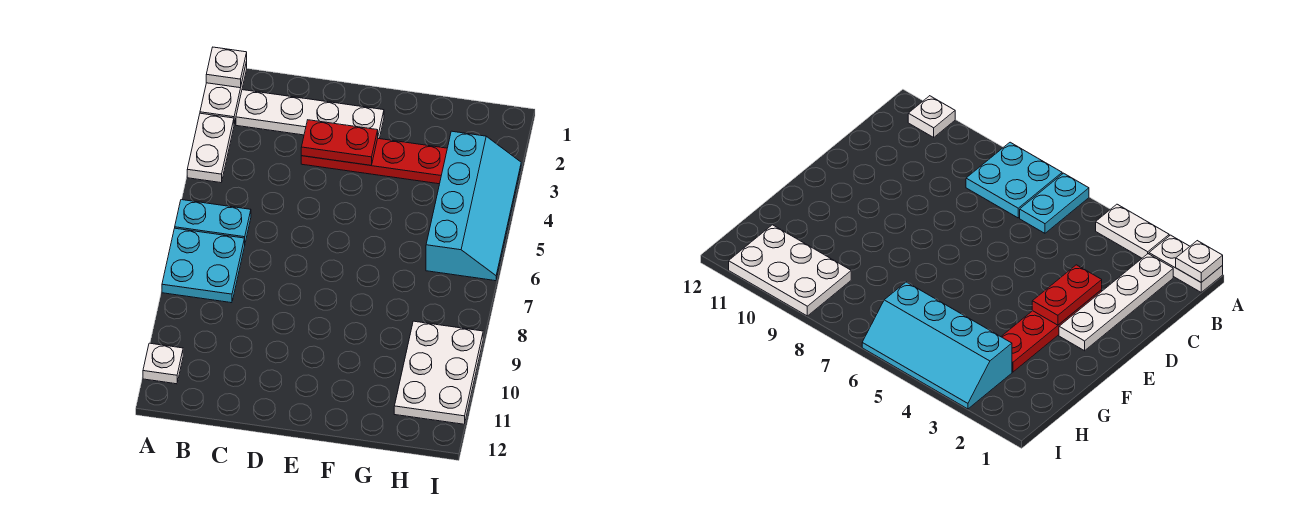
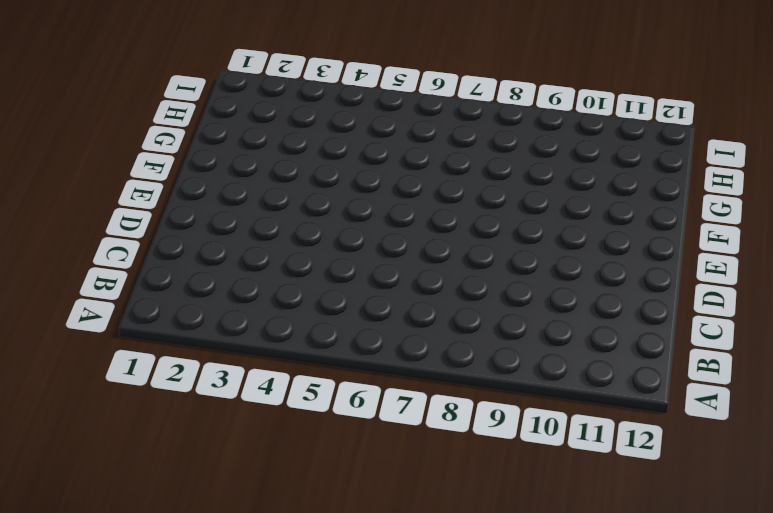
none -> white 1x2 plate [200,62,247,124]
none -> white 1x2 plate [187,113,234,183]

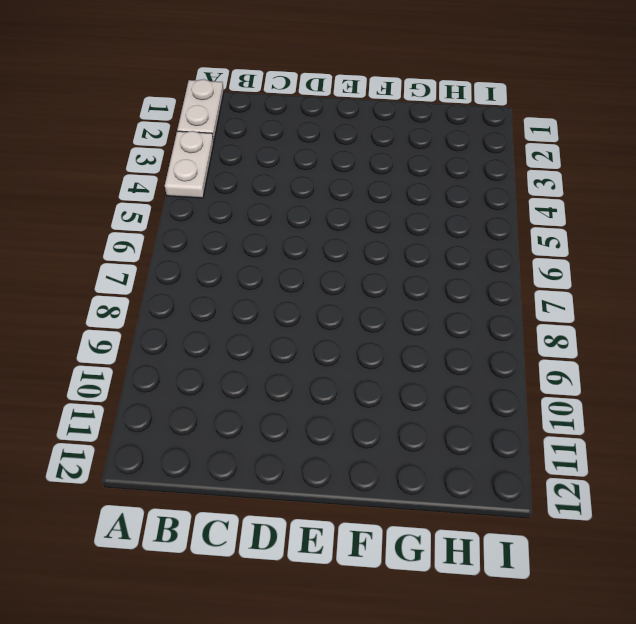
none -> cyan 1x2 plate [175,200,251,242]
none -> cyan 2x2 plate [162,228,245,303]

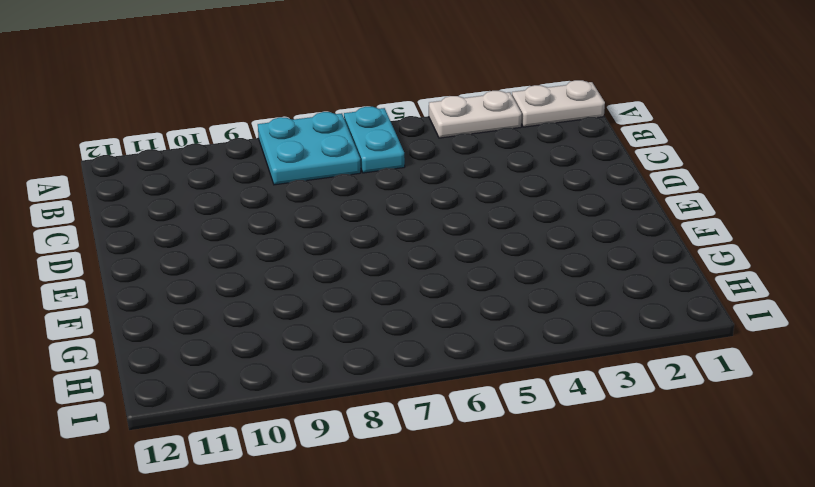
none -> white 1x1 plate [143,343,183,384]
none -> white 1x4 plate [236,90,384,139]

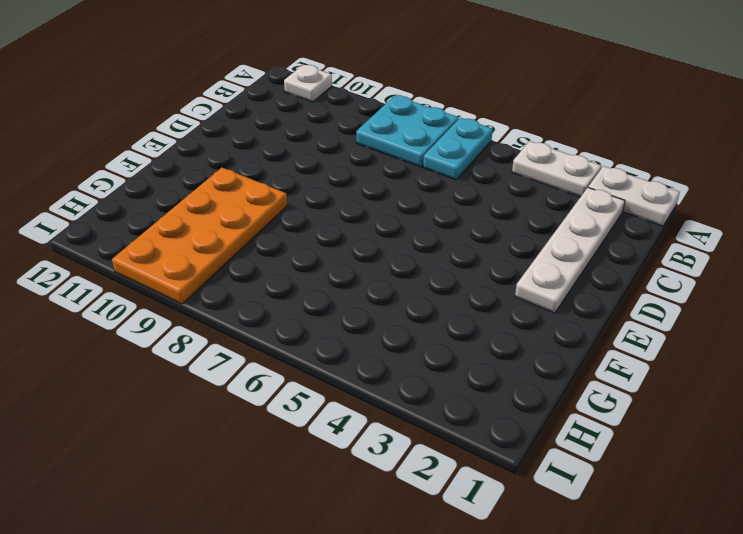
orange 2x4 plate [112,168,287,304] -> white 2x3 plate [394,321,483,424]
none -> red 1x4 plate [301,139,447,184]
none -> cyan 2x4 slope [426,131,521,281]

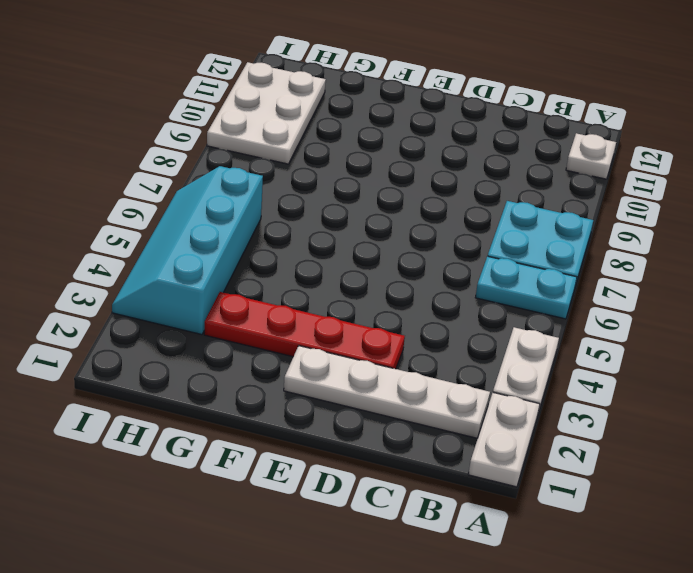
none -> white 1x1 plate [206,47,247,88]
none -> red 1x2 plate [301,120,378,165]

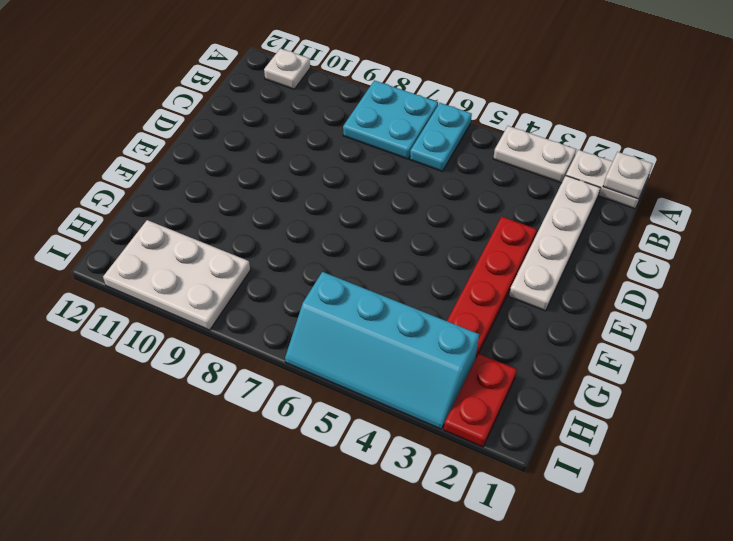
red 1x2 plate [444,354,517,447] -> red 1x2 plate moved to [301,120,378,165]

